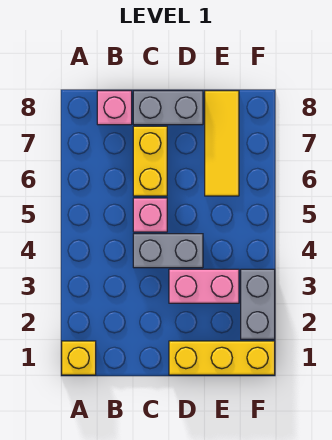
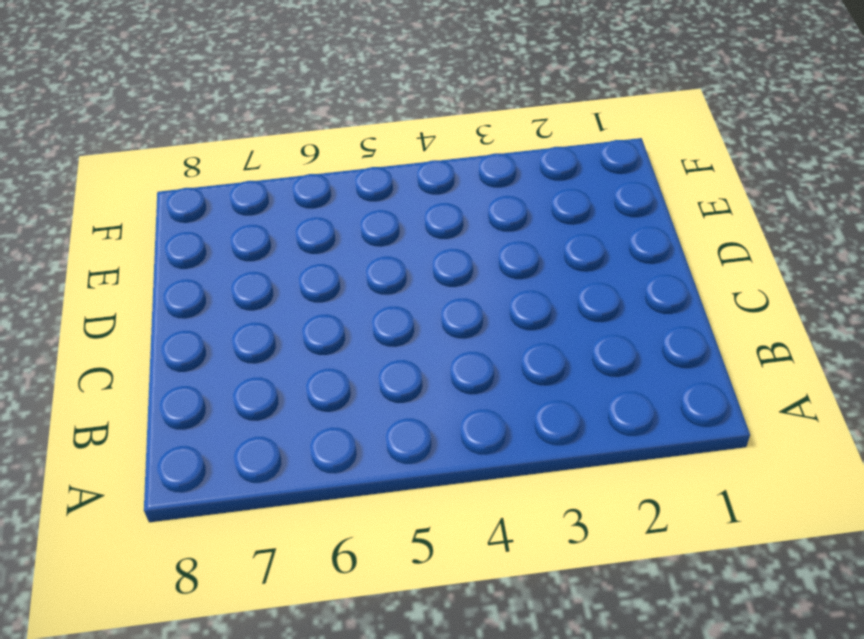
none -> yellow 1x1 brick [62,341,96,375]
none -> pink 1x1 brick [97,91,132,125]

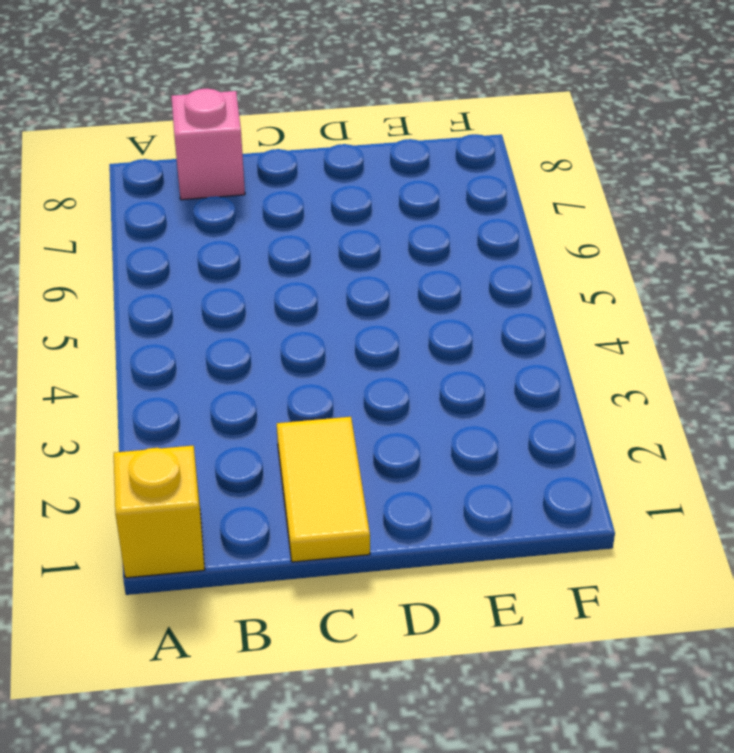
yellow 1x2 tile [277,417,370,562] -> none
none -> grey 1x2 brick [133,234,203,268]
none -> pink 1x1 brick [133,198,167,232]

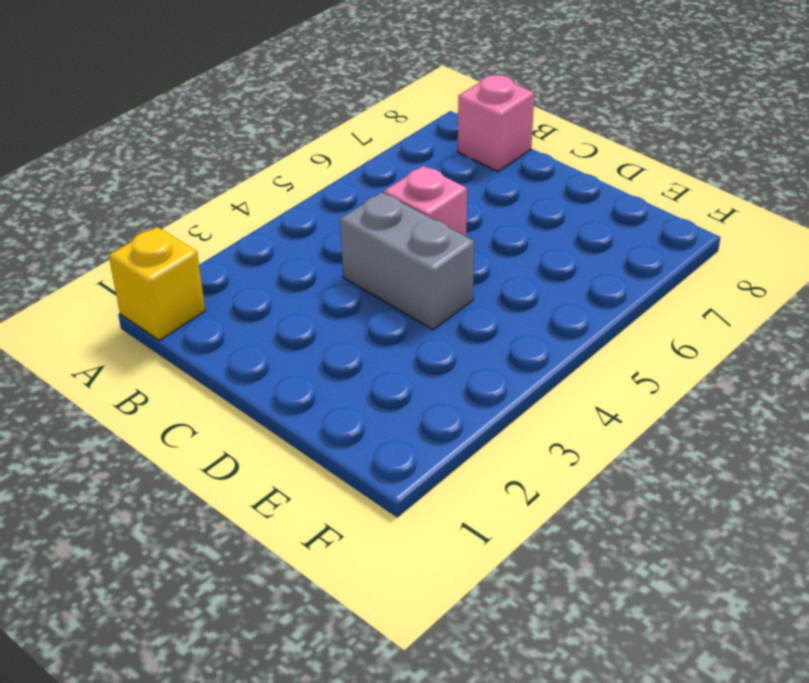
none -> yellow 1x2 brick [133,126,167,196]
none -> grey 1x2 brick [133,91,203,125]

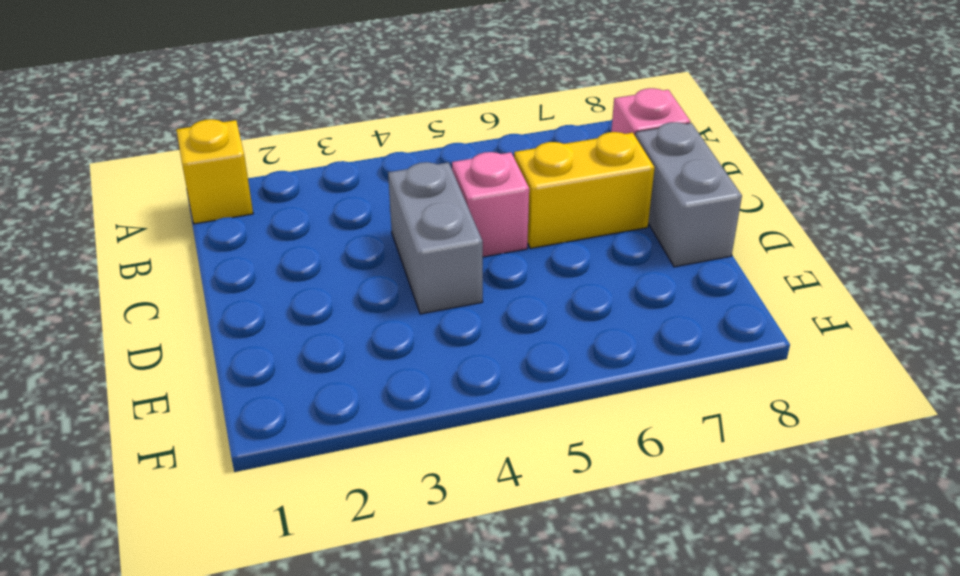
none -> yellow 1x3 brick [169,341,275,375]
none -> pink 1x2 brick [169,269,239,303]

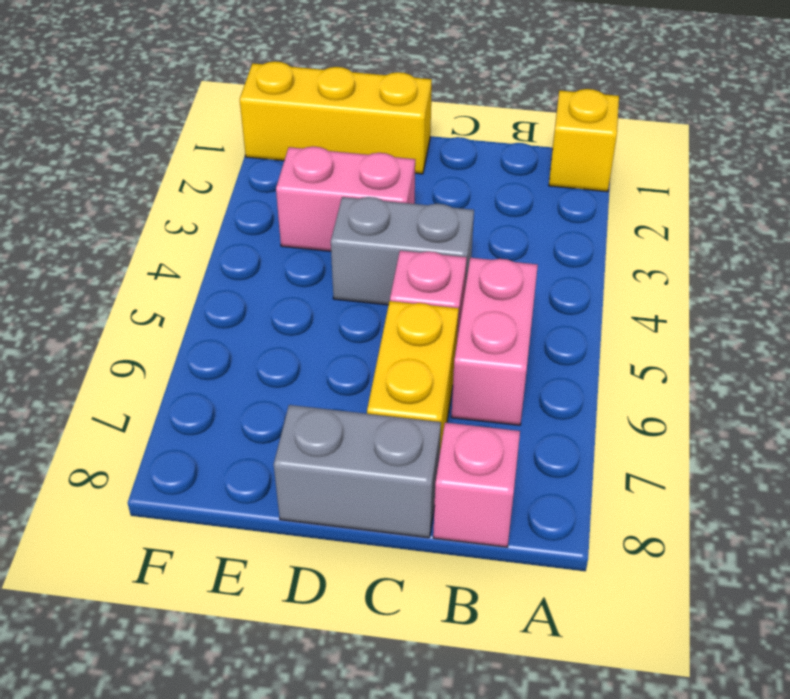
pink 1x2 brick [451,258,538,425] -> none
none -> yellow 1x3 tile [205,91,239,196]
none -> grey 1x2 brick [241,269,275,339]

